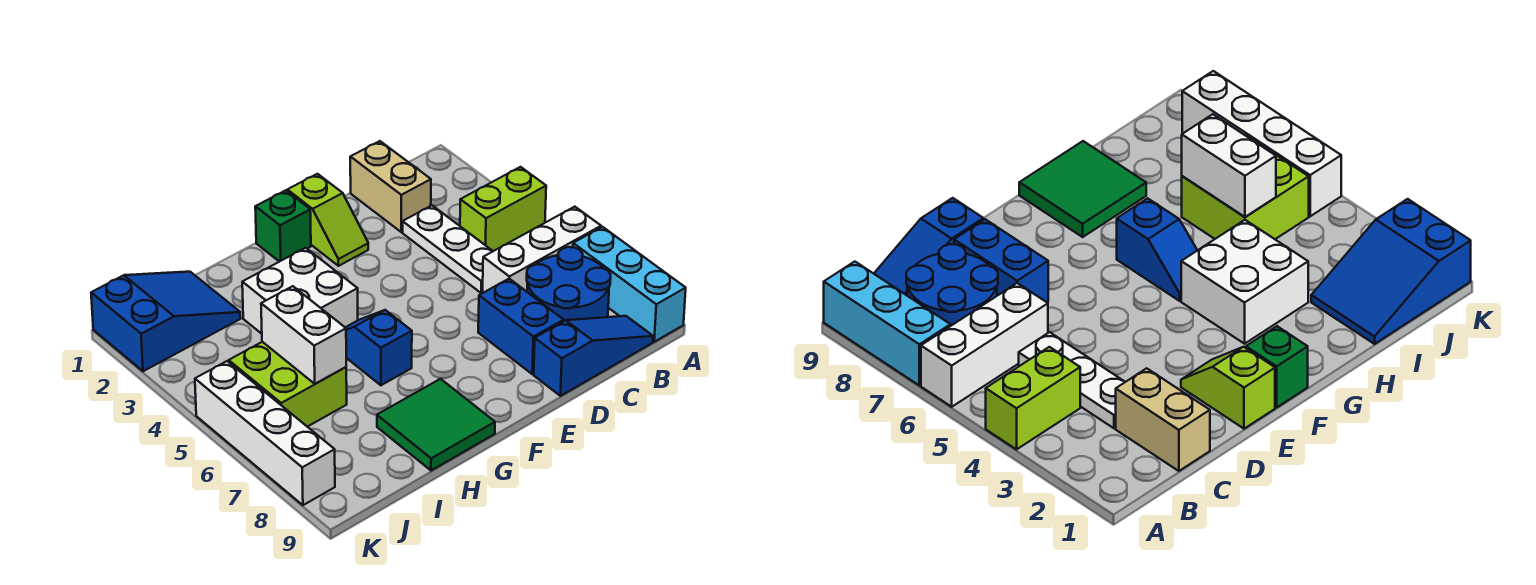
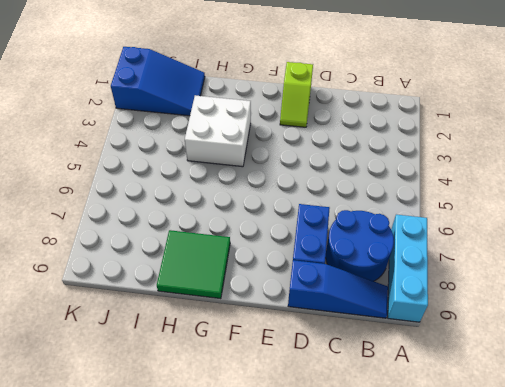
none -> lime 1x2 brick [460,167,546,251]
none -> white 1x3 brick [483,207,601,293]
none -> tan 1x2 brick [350,141,431,232]

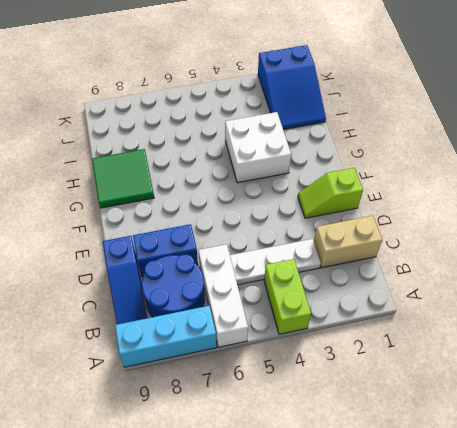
none -> green 1x1 brick [255,190,311,262]
none -> blue 1x2 slope [345,310,412,385]
none -> lime 2x2 brick [229,342,347,427]

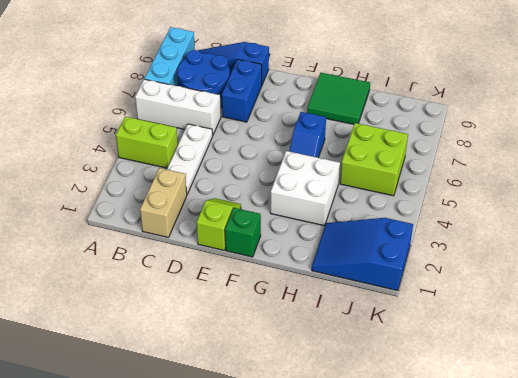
none -> white 1x4 brick [195,361,335,505]
none -> white 1x2 brick [261,286,346,384]

